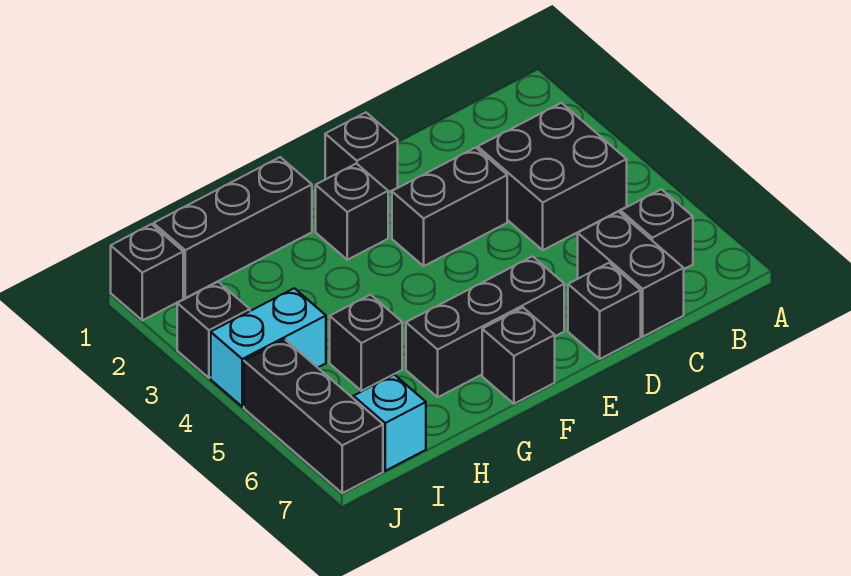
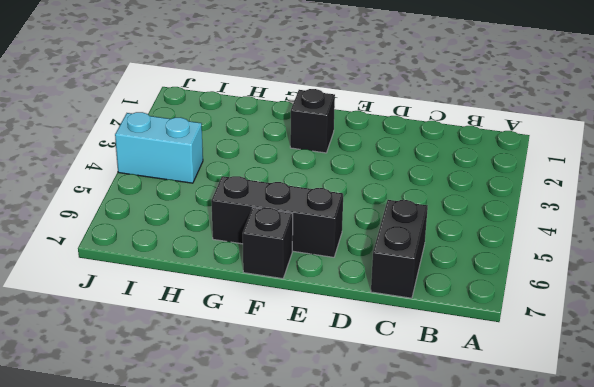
none -> black 2x2 brick [478,103,627,250]
none -> black 1x1 brick [621,189,693,269]
none -> black 1x2 brick [392,148,507,266]

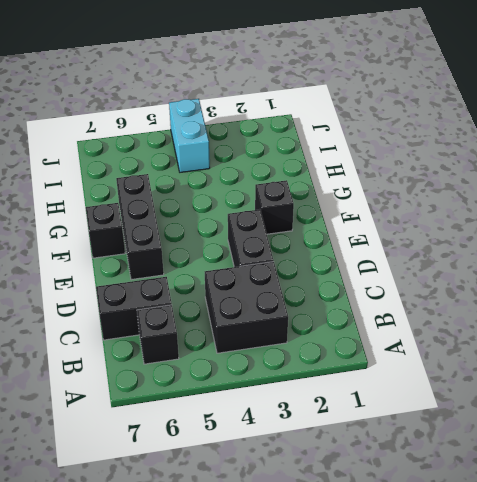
none -> black 1x1 brick [568,263,641,359]
none -> black 1x1 brick [325,113,398,192]
none -> black 1x3 brick [154,157,312,298]

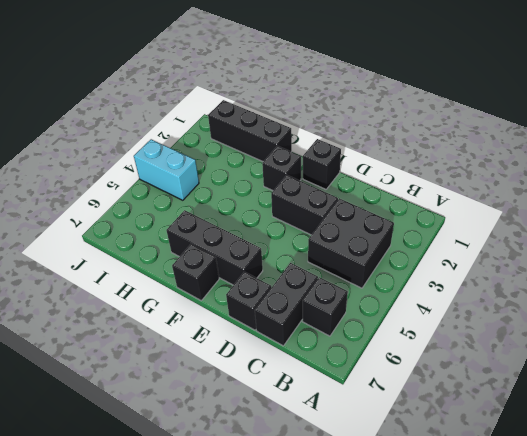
none -> black 1x1 brick [330,295,402,391]
none -> cyan 1x1 brick [353,375,426,471]
none -> black 1x1 brick [111,224,183,320]

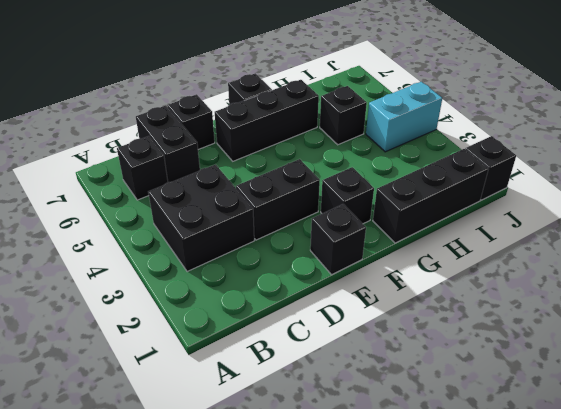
none -> cyan 1x1 brick [353,375,426,471]
none -> black 1x1 brick [177,282,250,378]
none -> black 1x3 brick [244,339,383,493]

